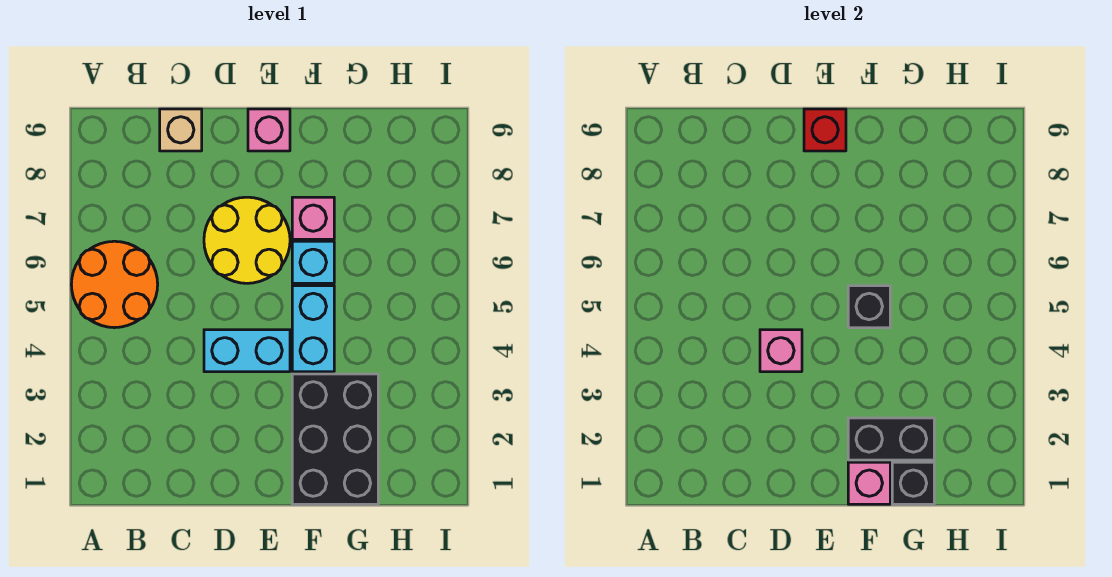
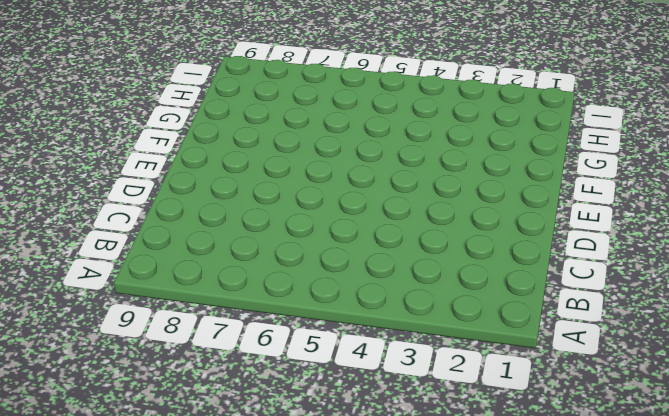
none -> orange 2x2 round brick [71,241,158,328]
none -> tan 1x1 brick [160,109,202,151]
none -> cyan 1x2 brick [204,330,290,372]

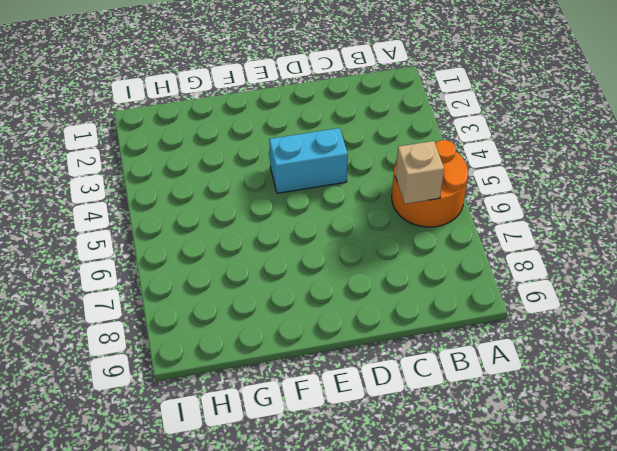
tan 1x1 brick [395,141,444,204] -> tan 1x1 brick moved to [160,109,202,151]
none -> yellow 2x2 round brick [204,197,290,283]
none -> pink 1x1 brick [248,109,290,151]
none -> black 2x3 brick [292,374,378,504]

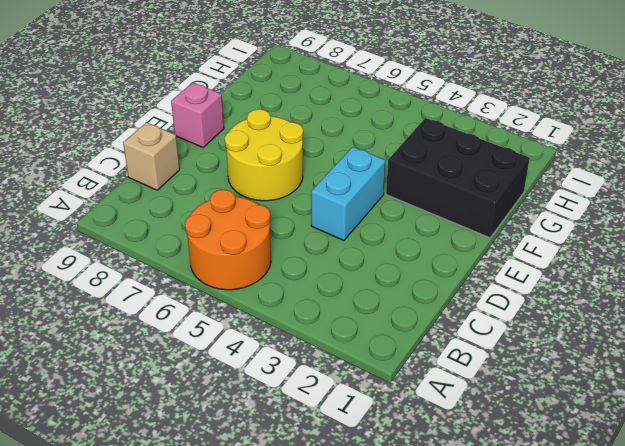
none -> cyan 1x2 brick [292,286,334,372]
none -> cyan 1x1 brick [292,241,334,283]
none -> pink 1x1 brick [292,197,334,239]

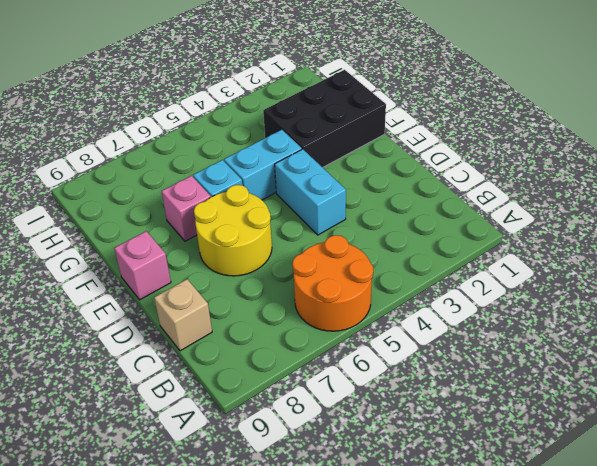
none -> pink 1x1 brick [760,330,802,372]
none -> red 1x1 brick [804,109,846,151]
none -> pink 1x1 brick [848,462,890,504]

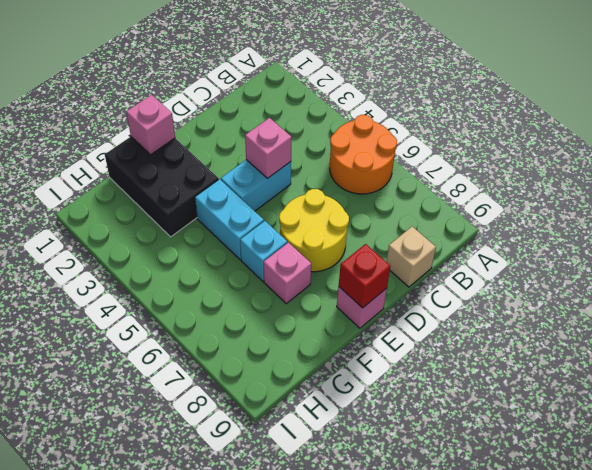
none -> black 1x2 brick [848,418,934,460]
none -> black 1x1 brick [848,286,890,328]
none -> black 1x1 brick [892,462,934,504]

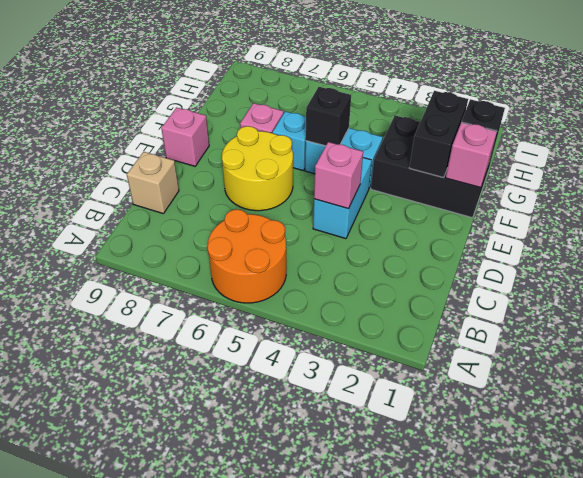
none -> red 1x1 brick [804,109,846,151]

